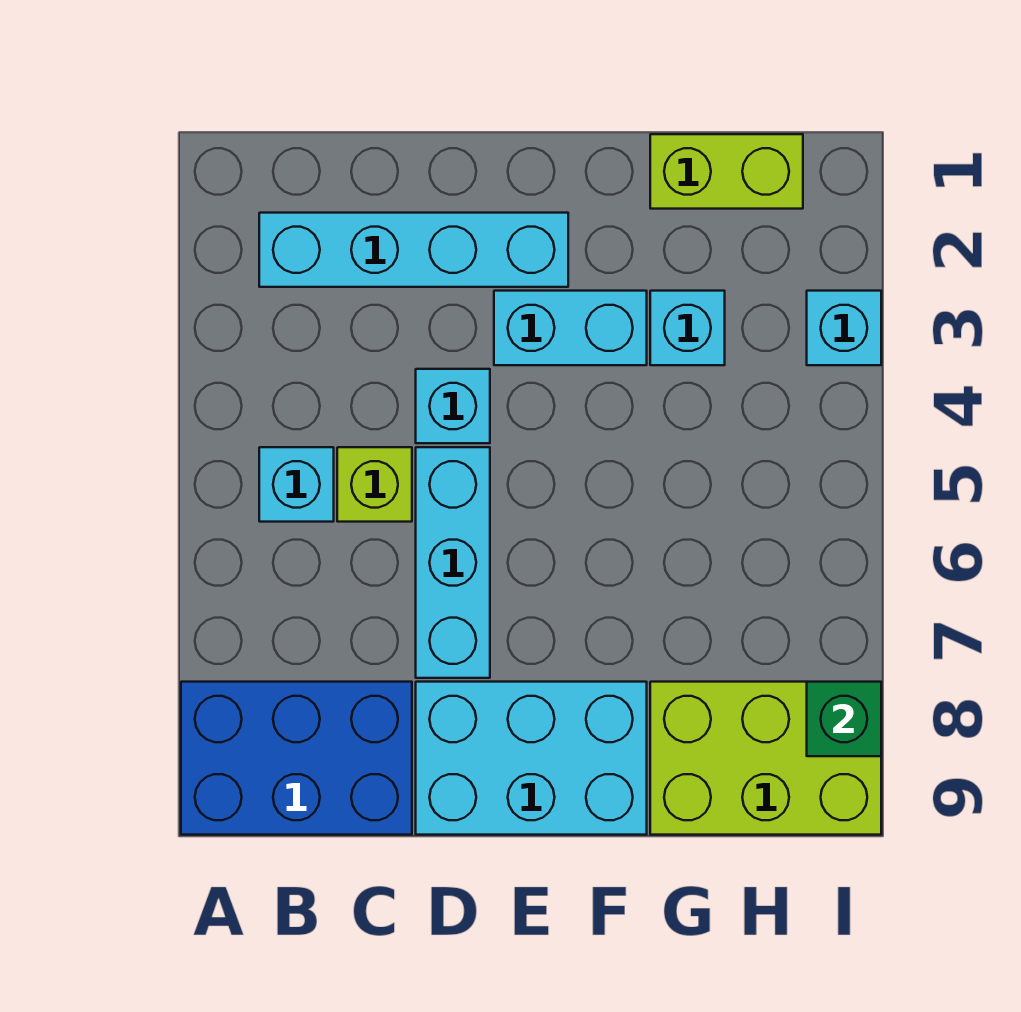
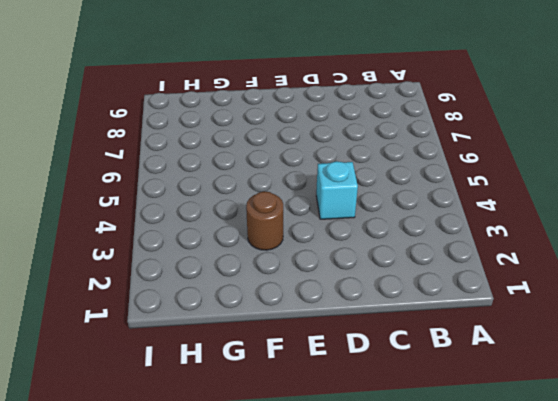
brown 1x1 round brick [246,191,283,250] -> cyan 1x2 brick [494,291,647,365]
none -> blue 2x3 brick [181,682,412,835]
none -> cyan 1x4 brick [259,213,568,287]
none -> cyan 1x1 brick [259,447,334,522]

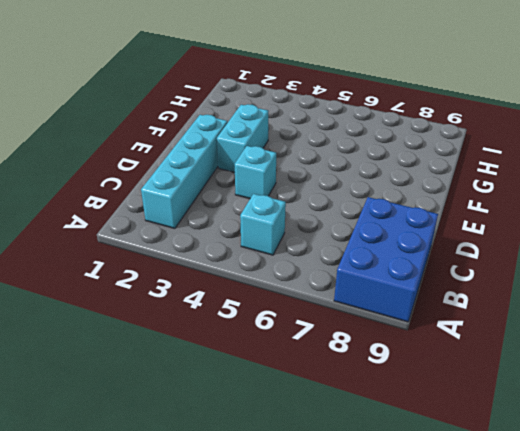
none -> lime 1x1 brick [337,447,412,522]
none -> cyan 1x3 brick [416,447,490,678]
none -> cyan 2x3 brick [416,682,647,835]

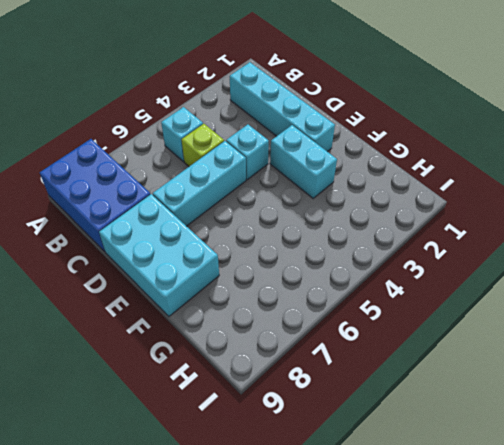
none -> lime 1x2 brick [650,134,803,209]
none -> cyan 1x1 brick [650,291,725,365]
none -> lime 2x3 brick [650,682,881,835]

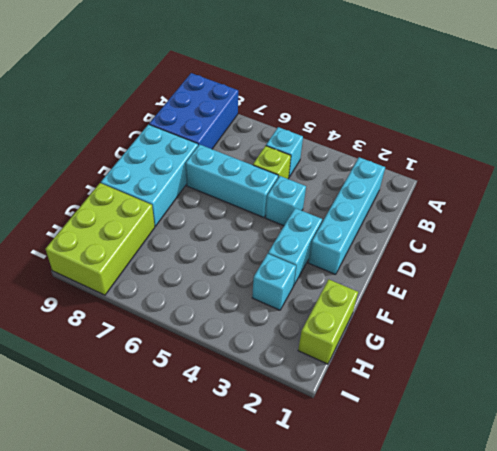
none -> cyan 1x1 brick [807,291,881,365]
none -> green 1x1 brick [807,682,881,756]

